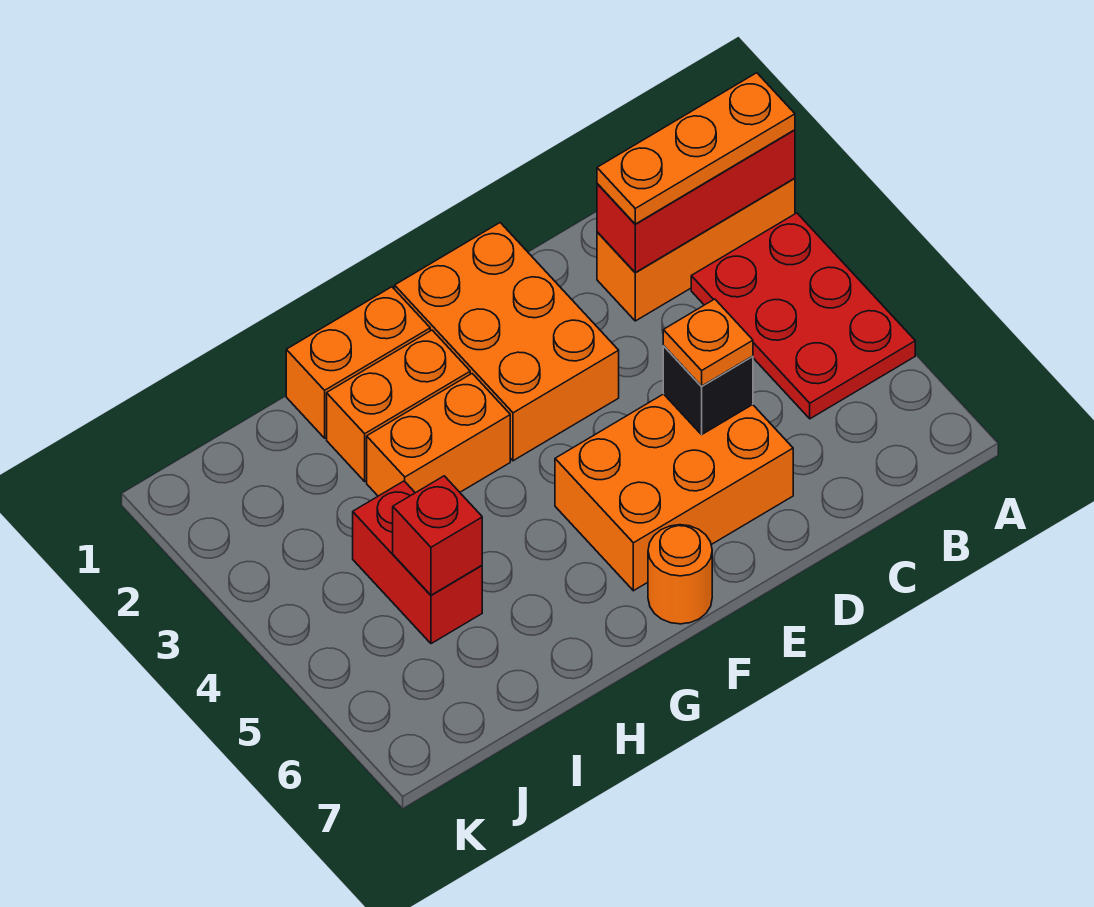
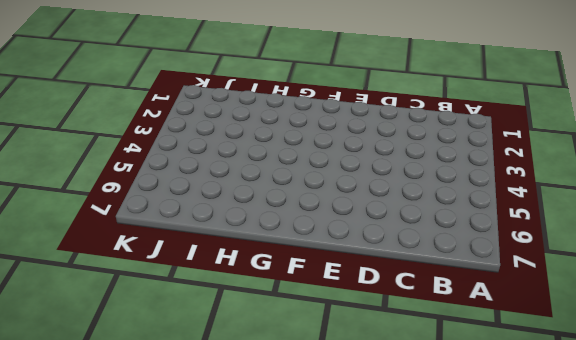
none -> orange 1x3 brick [597,178,795,321]
none -> red 2x3 plate [691,213,915,419]
none -> orange 2x3 brick [555,394,793,591]

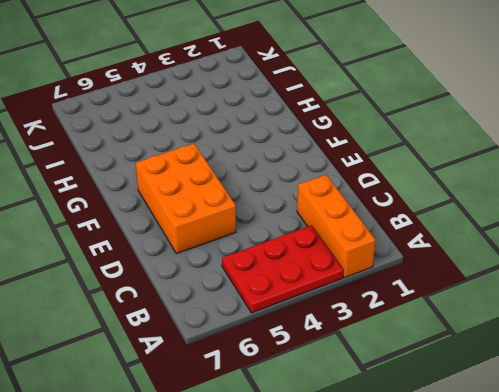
none -> orange 2x3 brick [395,223,619,461]
none -> orange 1x1 round brick [648,525,712,624]
none -> orange 1x2 brick [286,287,430,438]

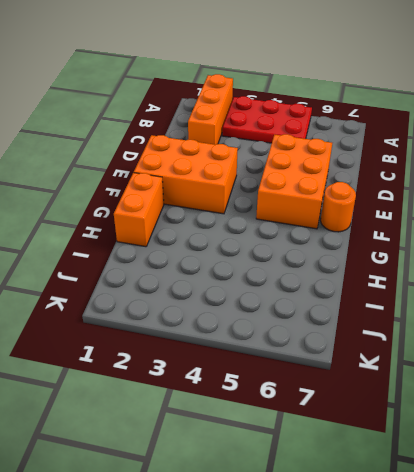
none -> orange 1x2 brick [327,330,470,481]
none -> orange 1x2 brick [367,374,510,496]
none -> red 1x2 brick [353,481,482,644]

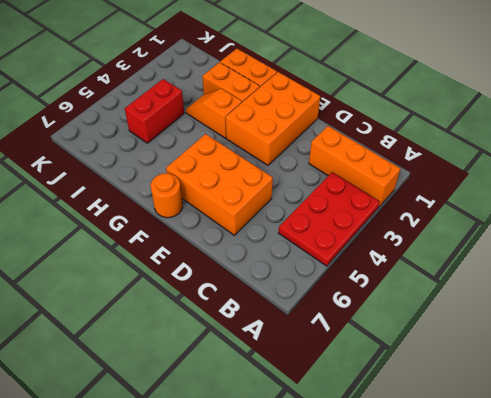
orange 1x2 slope [186,89,242,138] -> orange 1x2 brick [367,374,510,496]
none -> red 1x3 brick [597,130,795,272]
none -> black 1x1 brick [663,346,753,434]
none -> red 1x1 brick [393,476,482,595]

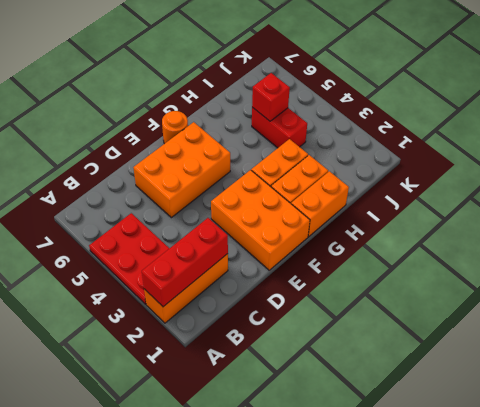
none -> black 1x1 brick [663,346,753,434]
none -> orange 1x3 plate [597,73,795,224]
none -> orange 1x1 plate [663,299,753,386]

